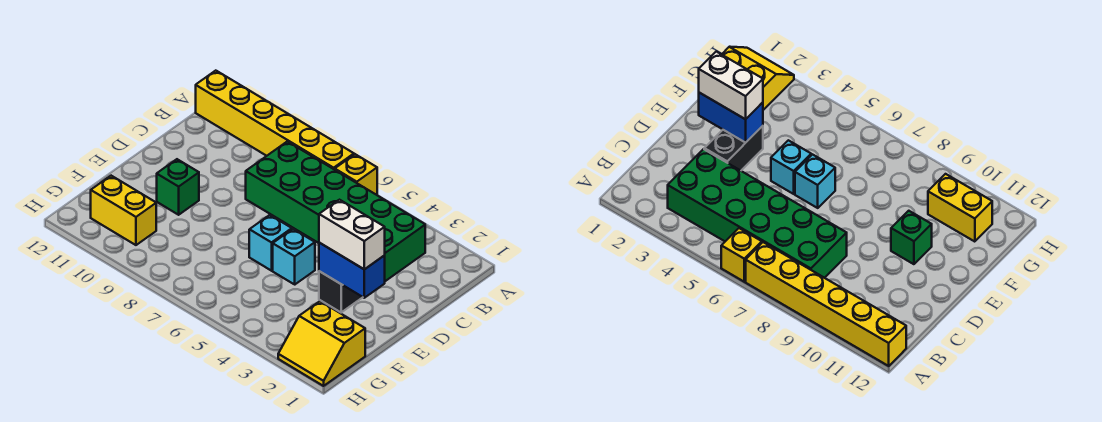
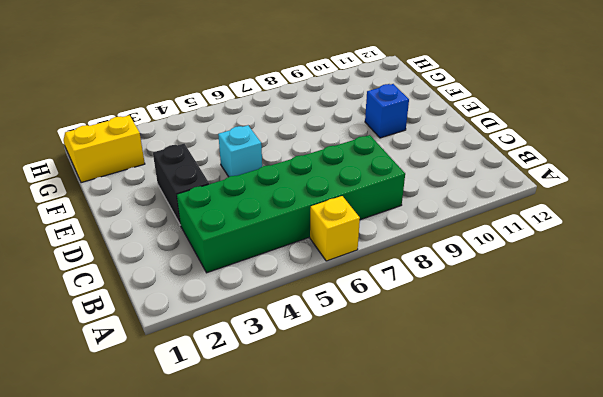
blue 1x1 brick [365,84,409,138] -> green 1x1 brick [157,159,199,215]
none -> yellow 1x6 brick [196,71,354,170]
none -> cyan 1x1 brick [249,215,292,271]

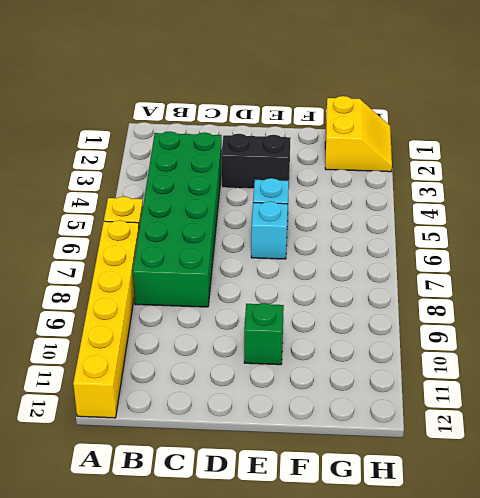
none -> yellow 1x2 brick [91,176,156,245]
none -> blue 1x2 brick [319,243,385,298]

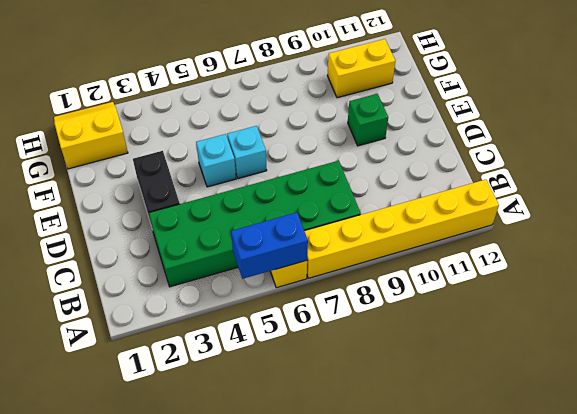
blue 1x2 brick [231,213,308,279] -> blue 1x2 brick moved to [319,243,385,298]
none -> white 1x2 brick [319,200,385,269]

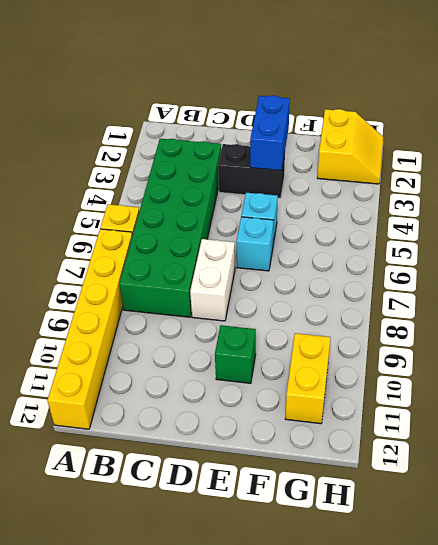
white 1x2 brick [190,239,235,321] -> white 1x2 brick moved to [319,200,385,269]

